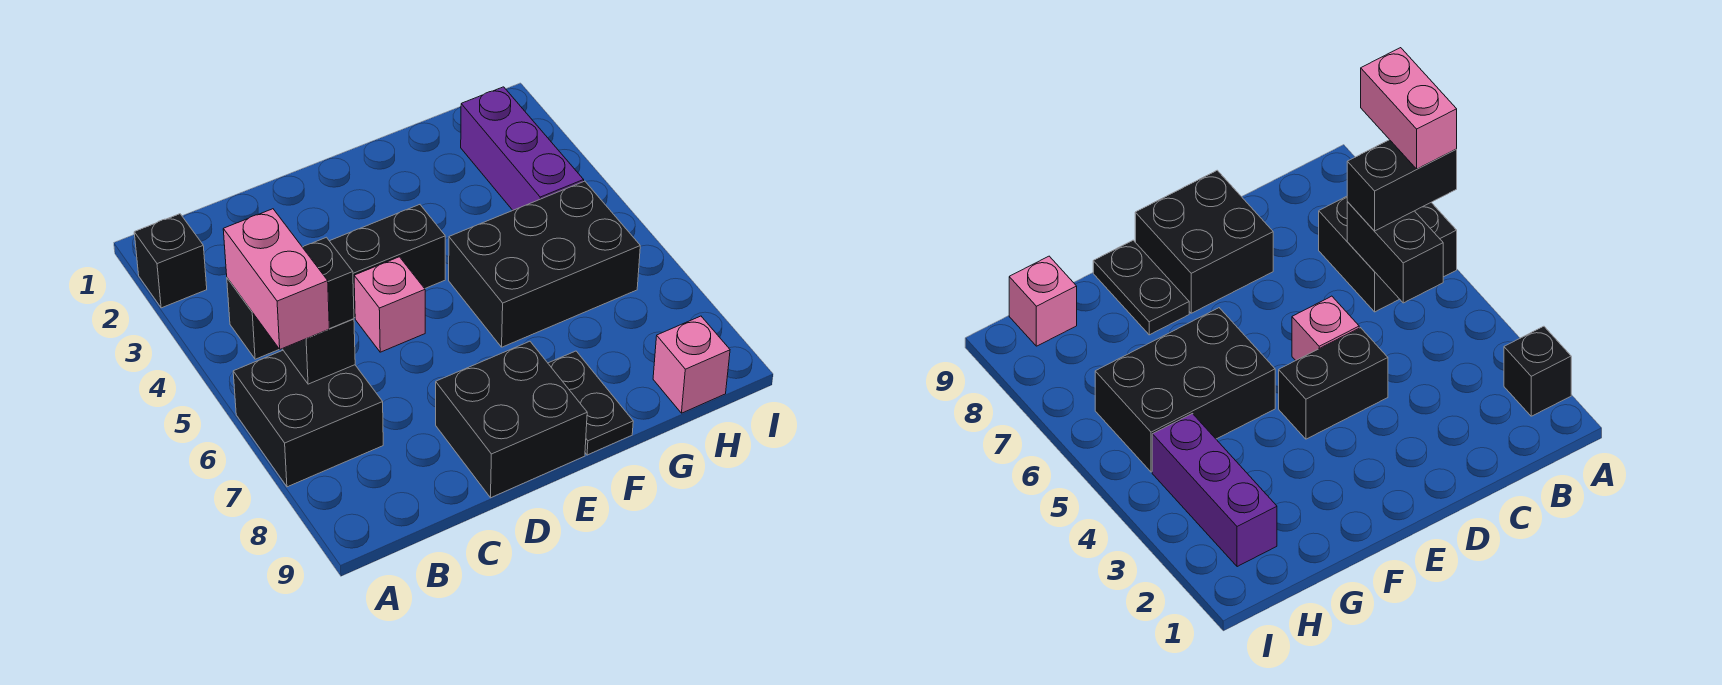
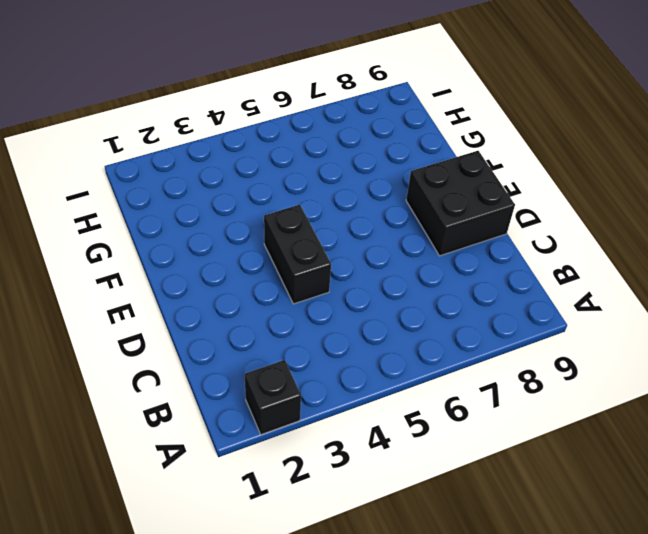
none -> black 2x2 brick [233,351,383,487]
none -> pink 1x1 brick [354,257,425,352]
none -> black 2x3 brick [449,181,640,347]

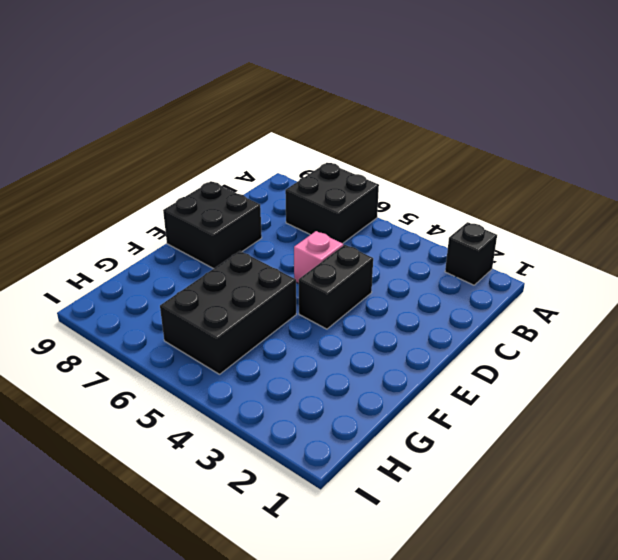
none -> black 1x2 plate [548,351,633,455]
none -> purple 1x3 brick [461,87,584,210]
none -> pink 1x1 brick [653,316,730,413]

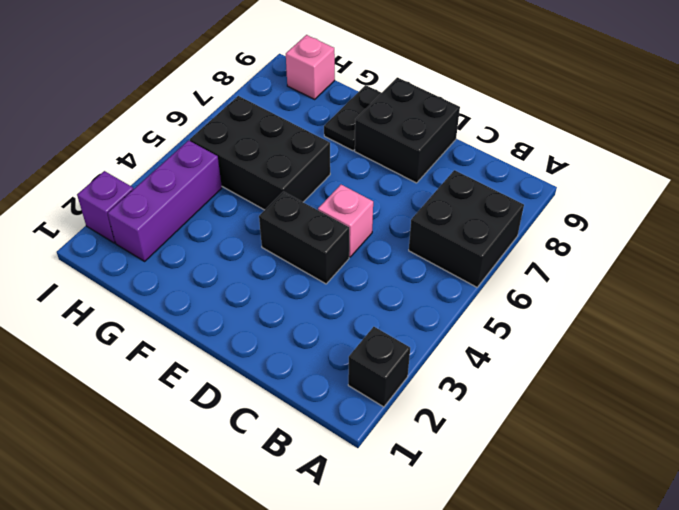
purple 1x1 brick [77,171,133,243] -> none
none -> black 1x2 brick [283,319,355,384]
none -> black 1x2 brick [227,237,354,359]
none -> pink 1x2 brick [223,209,329,349]

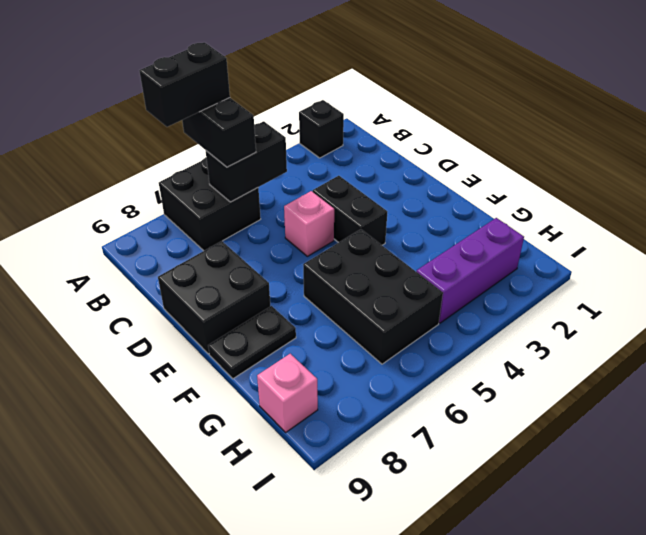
black 1x2 brick [139,42,230,127] -> pink 1x2 brick [223,209,329,349]

